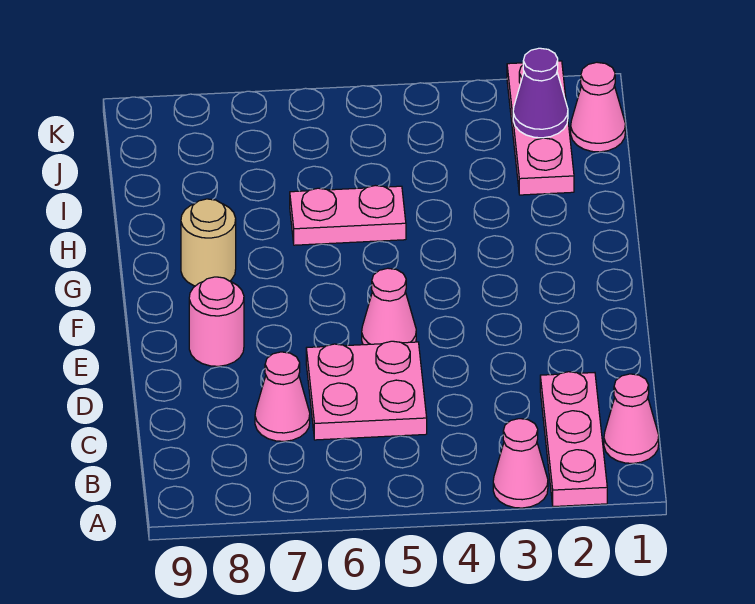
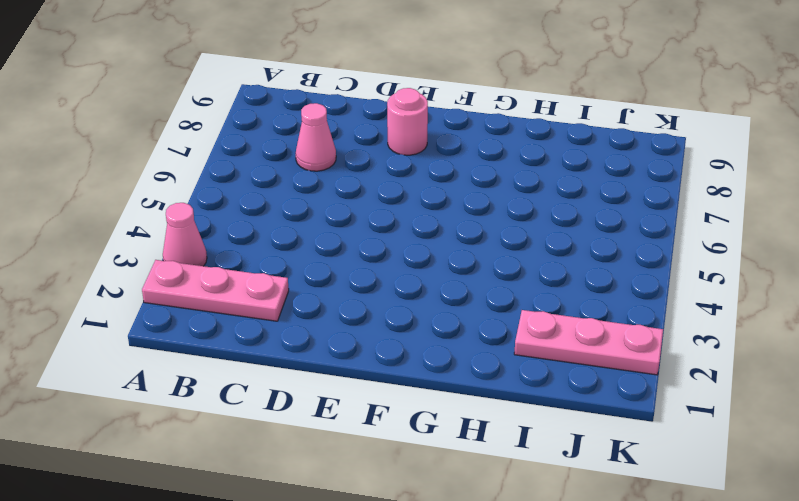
none -> pink 1x1 cone [604,374,659,463]
none -> pink 2x2 plate [306,341,427,440]
none -> pink 1x1 cone [362,268,416,345]

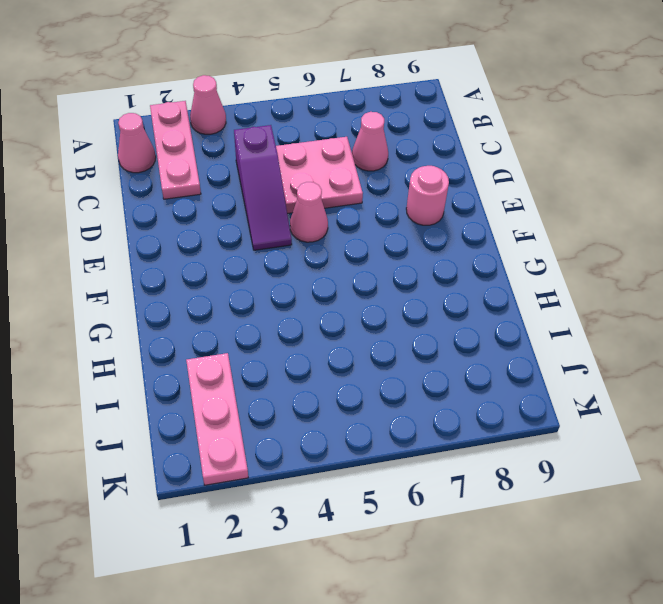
purple 1x3 slope [234,125,292,250] -> none
none -> tan 1x1 round brick [181,199,236,286]
none -> pink 1x2 plate [290,185,406,245]
none -> pink 1x1 cone [571,62,625,152]

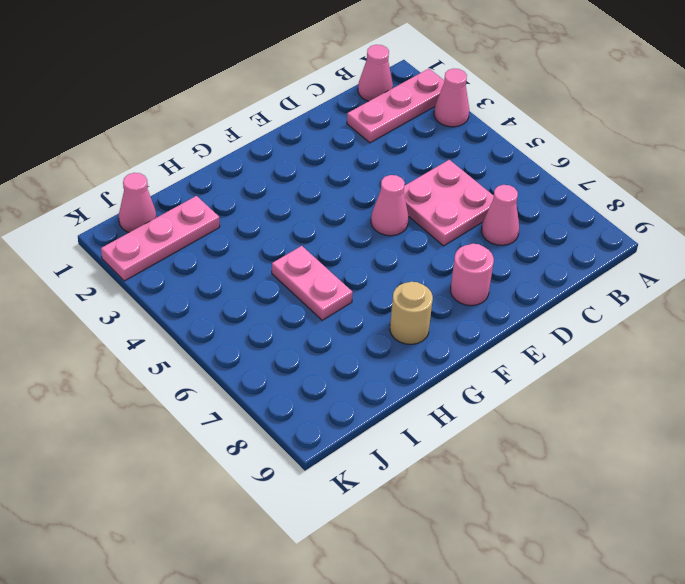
none -> purple 1x1 cone [513,48,568,138]

